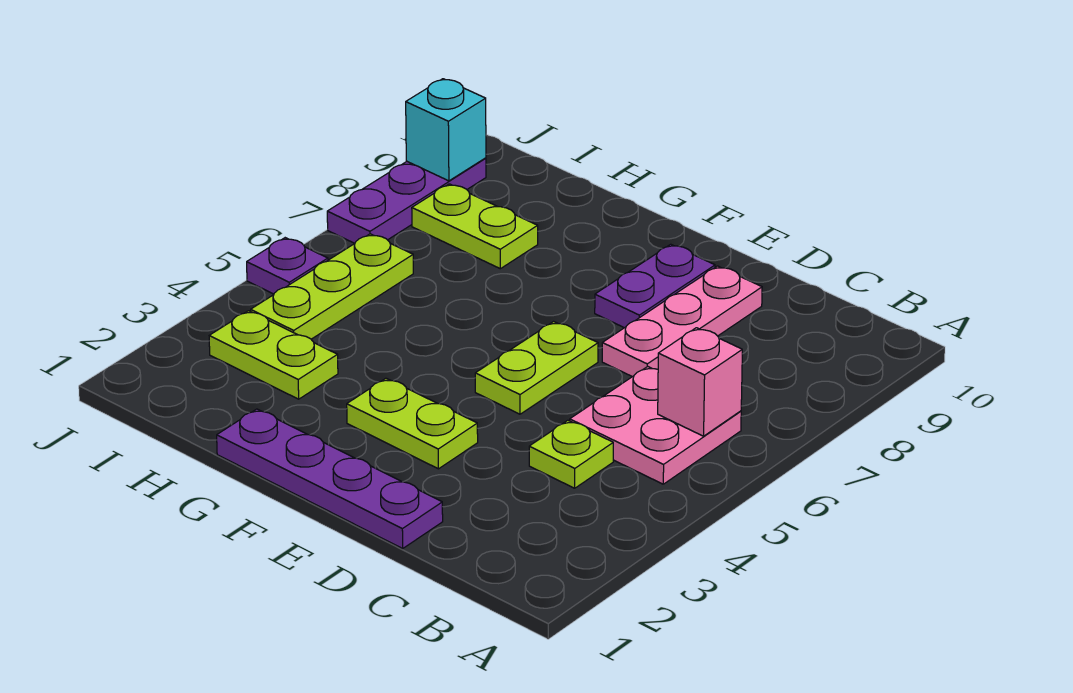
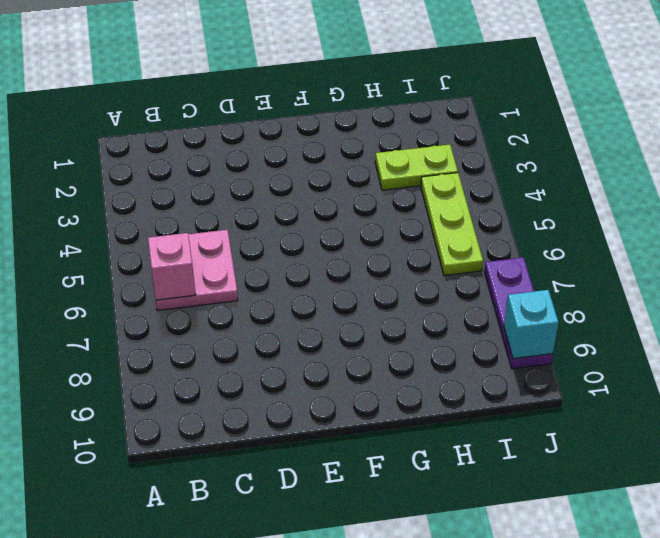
none -> lime 1x1 plate [529,420,613,488]
none -> purple 1x4 plate [217,409,443,549]
none -> pink 1x3 plate [602,266,762,377]

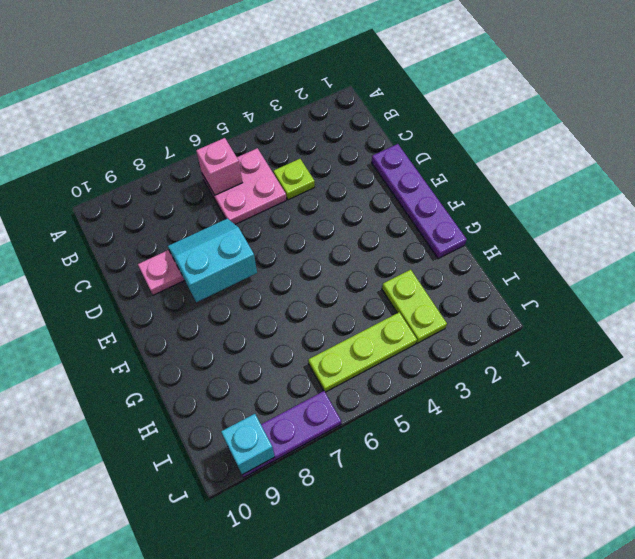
cyan 2x2 slope [168,219,257,302] -> none
none -> lime 1x2 plate [347,378,478,469]
none -> lime 1x2 plate [475,322,598,414]
none -> purple 1x2 plate [595,244,715,328]

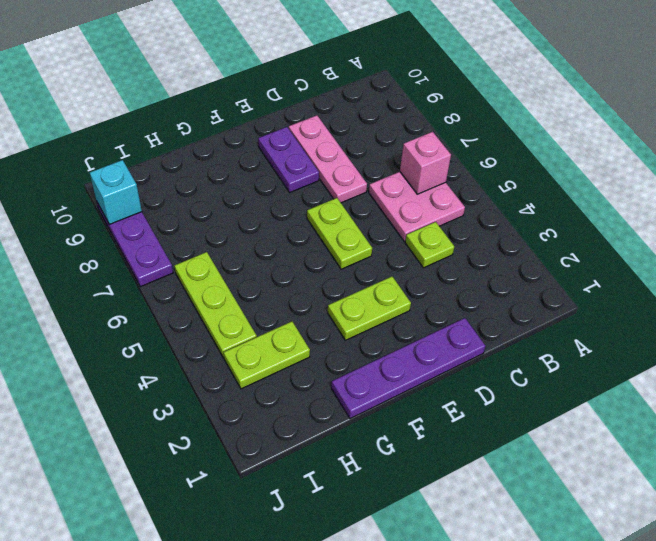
none -> lime 1x2 plate [412,184,538,269]
none -> purple 1x1 plate [247,238,328,294]

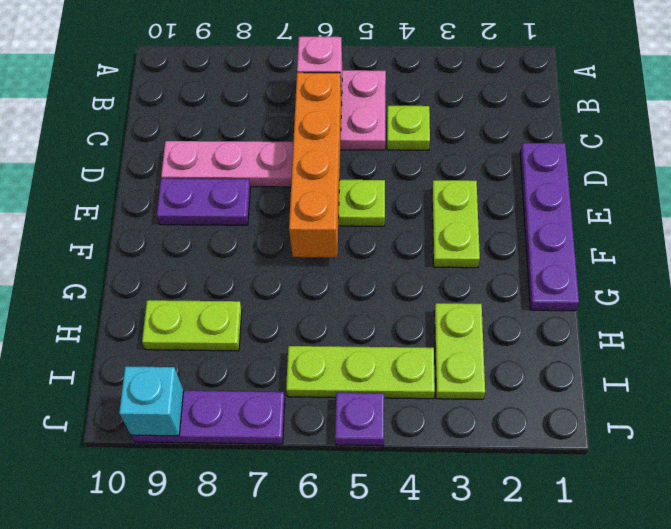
orange 1x4 brick [289,73,342,257] -> none
lime 1x2 plate [142,300,242,351] -> lime 1x2 plate turned to [412,184,538,269]

